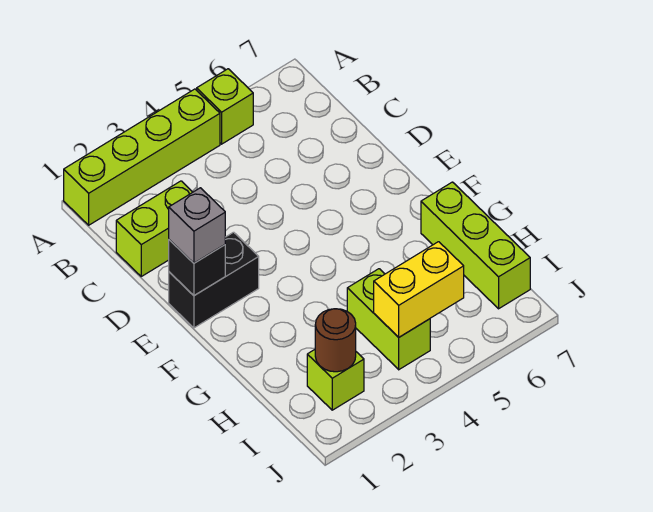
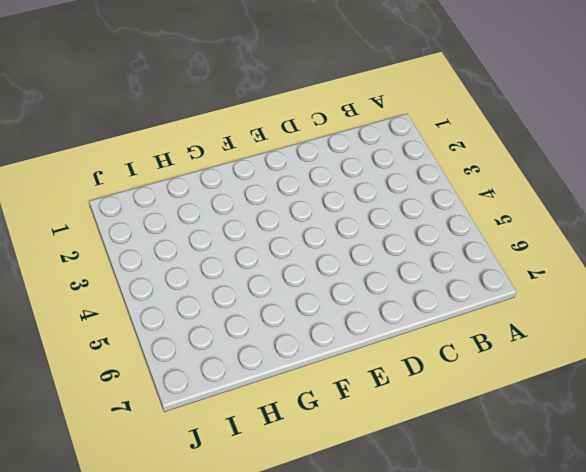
none -> lime 1x4 brick [64,89,220,225]
none -> lime 1x1 brick [197,69,253,144]

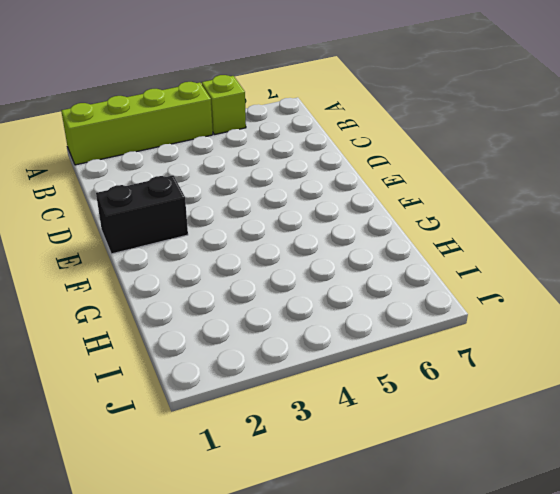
none -> lime 1x2 brick [116,181,193,276]
none -> lime 1x3 brick [421,182,530,309]

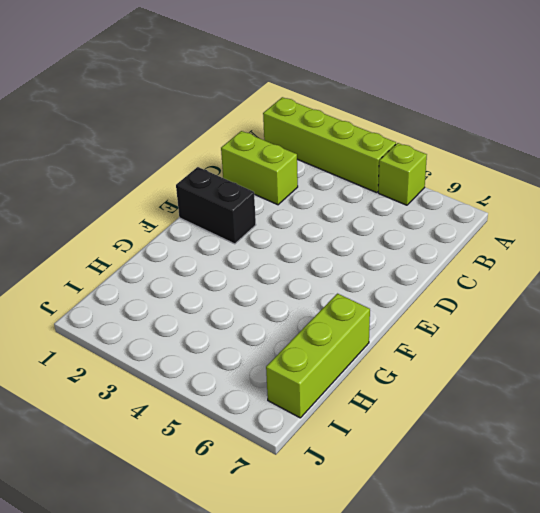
none -> lime 1x2 brick [347,269,430,370]
none -> lime 1x1 brick [307,350,364,410]

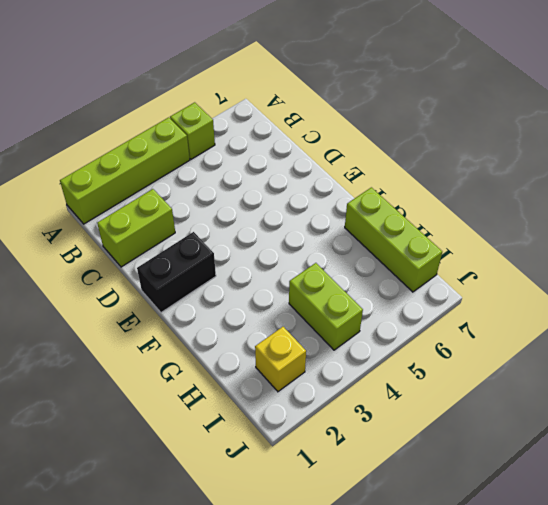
yellow 1x1 brick [255,327,306,392] -> lime 1x1 brick [307,350,364,410]
none -> black 1x1 brick [169,240,225,296]
none -> brown 1x1 round brick [315,309,356,372]

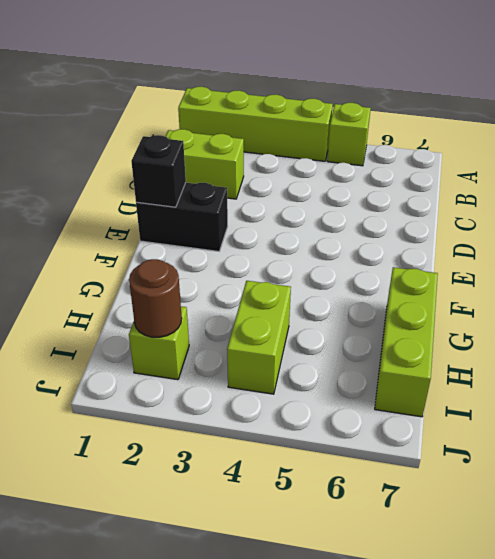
none -> yellow 1x2 brick [374,242,464,337]
none -> grey 1x1 brick [169,188,225,263]

